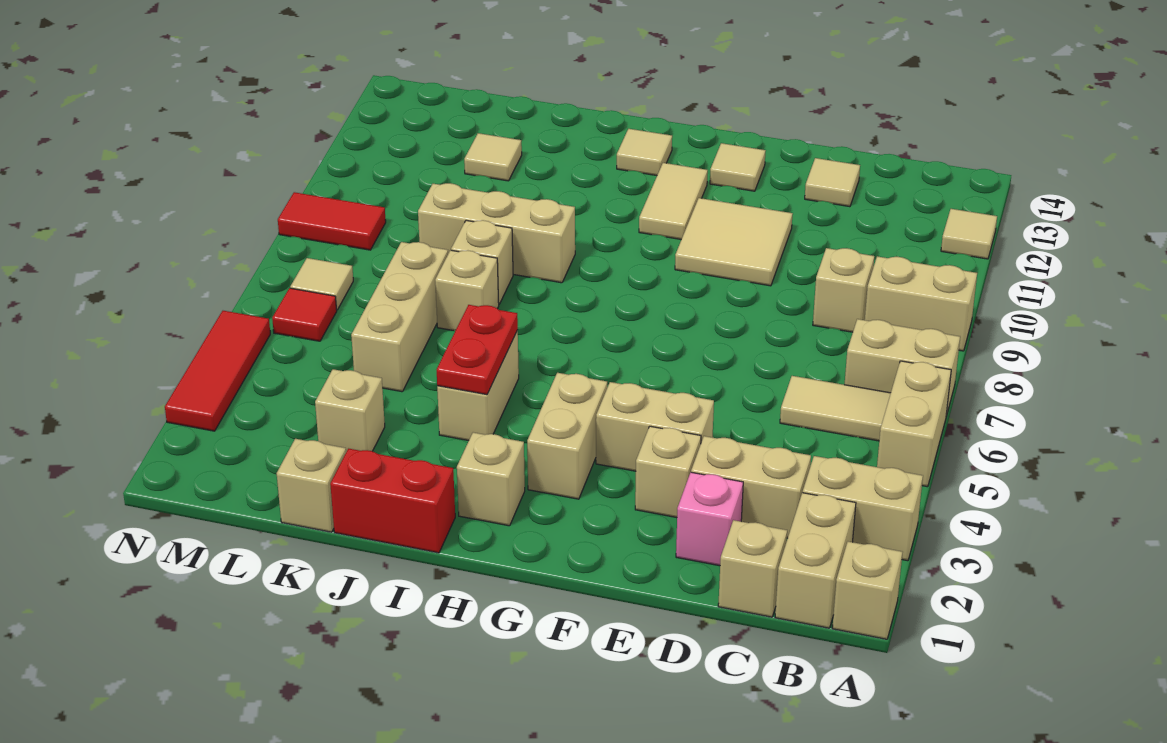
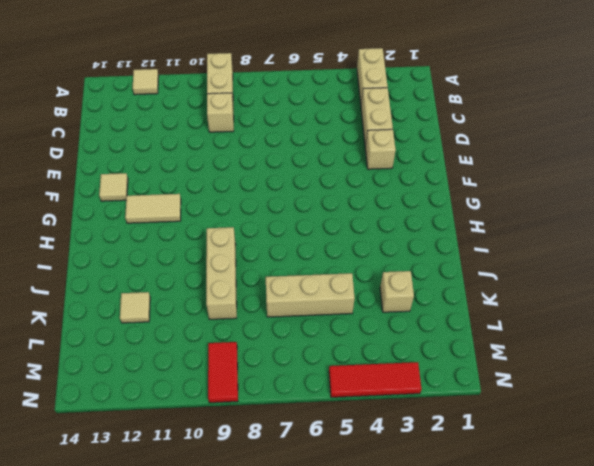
none -> tan 1x1 brick [832,542,902,639]
none -> tan 1x2 brick [877,361,951,487]
none -> tan 1x2 brick [844,319,960,415]
none -> tan 1x2 brick [775,493,856,628]

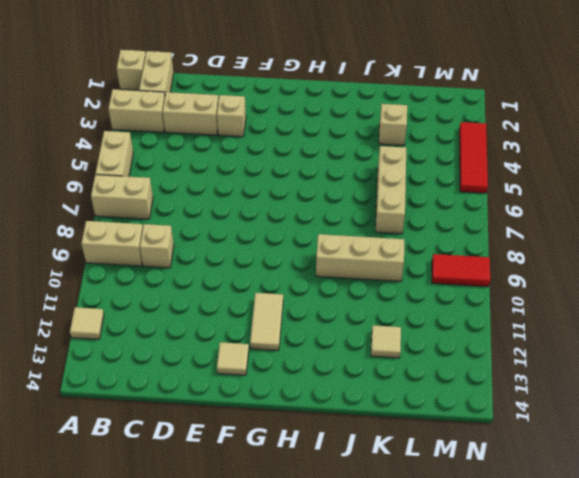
none -> tan 1x2 tile [780,376,891,441]
none -> tan 1x1 brick [718,520,787,617]
none -> pink 1x1 brick [676,472,743,566]
none -> tan 1x1 tile [805,158,860,207]

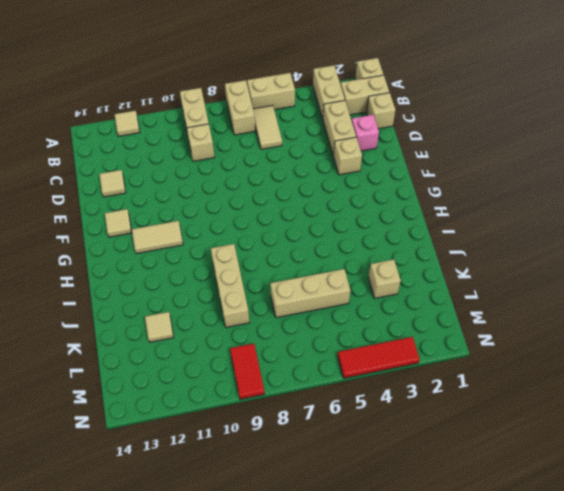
none -> tan 1x2 brick [596,382,714,471]
none -> tan 2x2 tile [675,198,793,286]
none -> tan 1x2 brick [527,373,607,499]
none -> tan 1x1 brick [457,432,525,526]

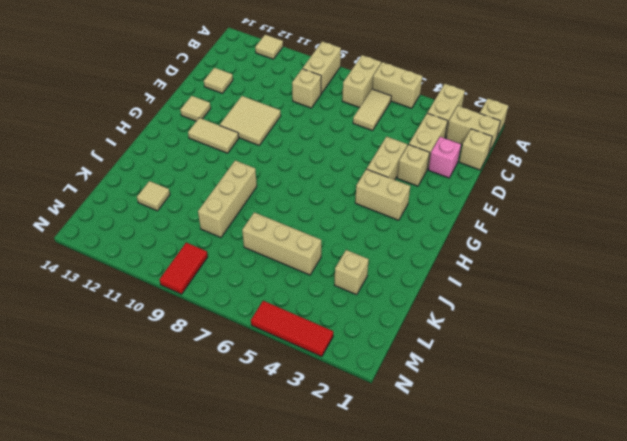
none -> tan 1x1 brick [457,432,525,526]
none -> tan 1x1 tile [617,129,672,176]
none -> red 1x2 brick [330,449,455,553]
none -> tan 1x2 brick [437,331,519,441]

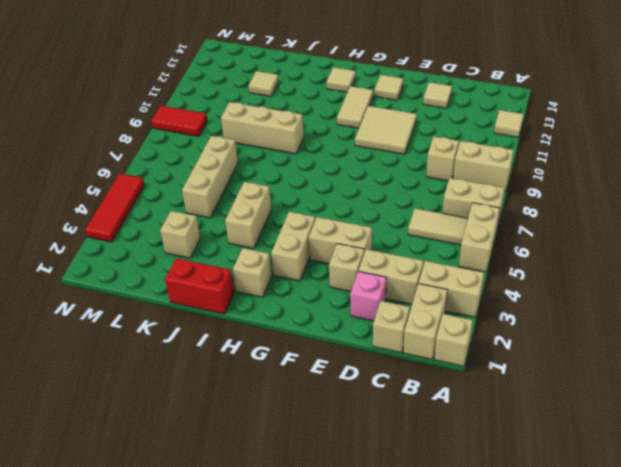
none -> tan 1x1 brick [435,250,499,331]
none -> tan 1x1 brick [451,220,513,304]
none -> tan 1x1 brick [277,439,346,532]
none -> red 1x1 tile [272,288,337,341]

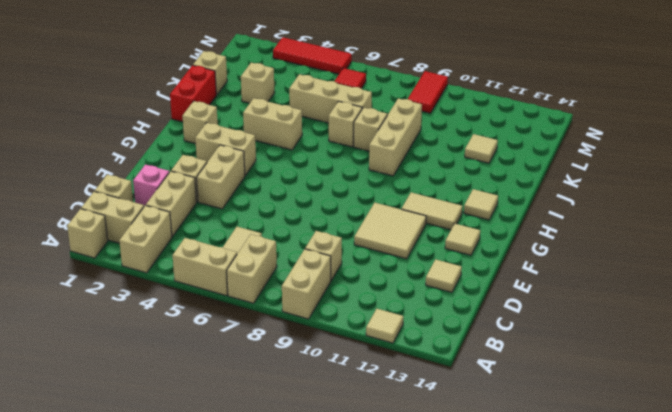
none -> tan 1x1 tile [290,258,353,310]
none -> red 1x2 plate [437,305,518,395]

